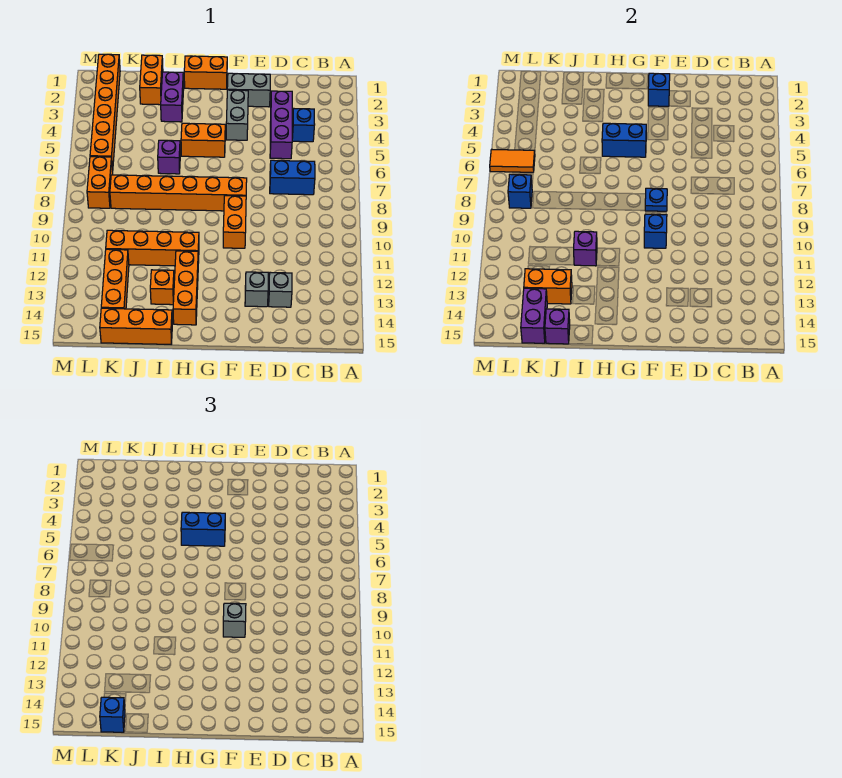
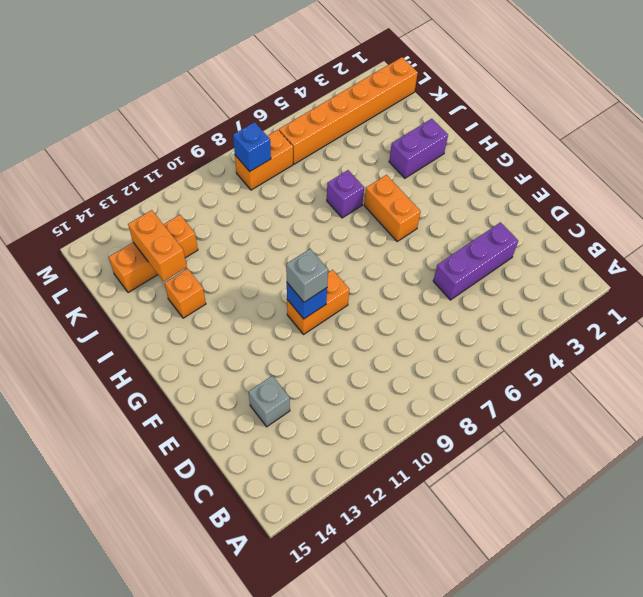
none -> blue 1x1 brick [292,109,315,142]
none -> blue 1x2 brick [270,160,315,195]
none -> grey 1x2 brick [227,73,270,107]
none -> grey 1x1 brick [245,272,268,307]

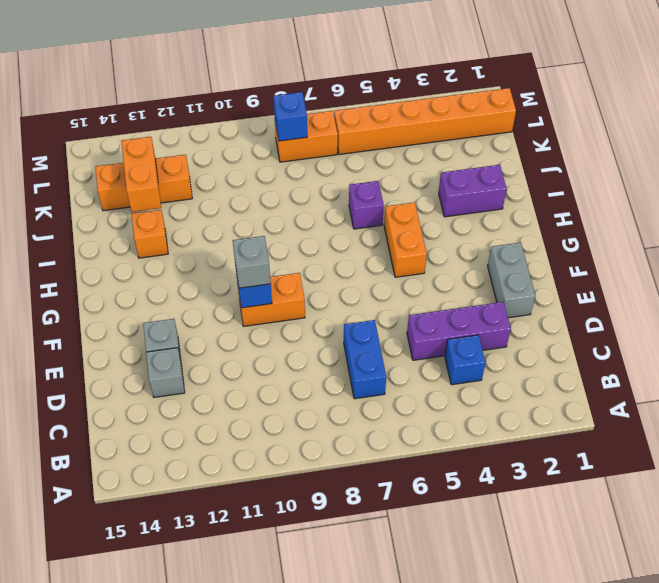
none -> grey 1x2 brick [226,90,248,140]
none -> orange 1x6 brick [110,175,247,211]
none -> orange 1x2 brick [184,56,227,89]
none -> orange 1x4 brick [106,230,199,266]

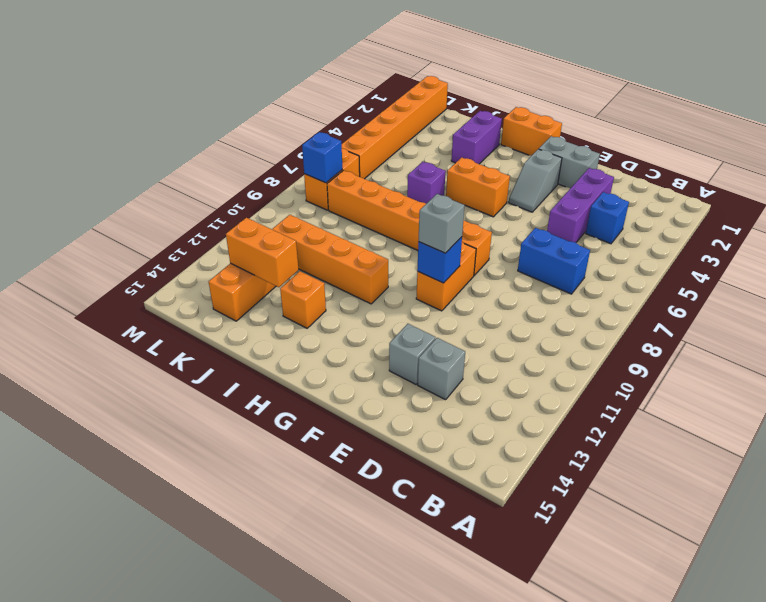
grey 1x2 slope [509,149,562,212] -> grey 1x2 brick [226,90,248,140]
none -> orange 1x3 brick [173,251,198,325]
none -> orange 1x3 brick [100,308,172,344]
none -> orange 1x2 brick [140,55,163,105]
none -> blue 1x1 brick [648,73,670,106]

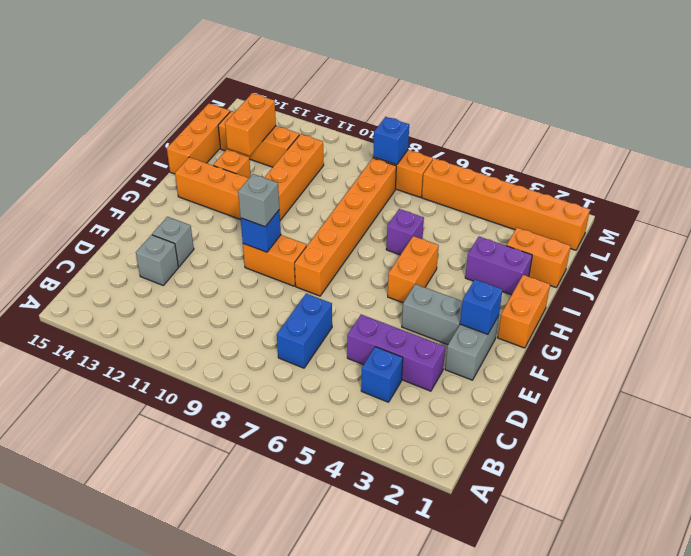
none -> blue 1x1 plate [645,188,667,211]
none -> blue 1x2 brick [602,123,646,157]
none -> purple 1x1 brick [574,231,597,266]
none -> purple 1x1 brick [545,309,570,344]

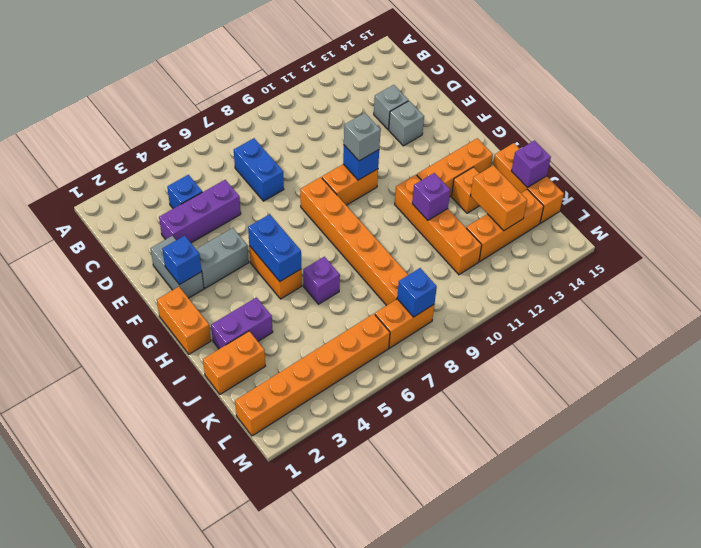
none -> blue 1x1 plate [645,188,667,211]
none -> purple 1x2 brick [521,288,547,343]
none -> orange 1x2 tile [490,149,535,172]
none -> blue 1x2 brick [181,512,225,546]

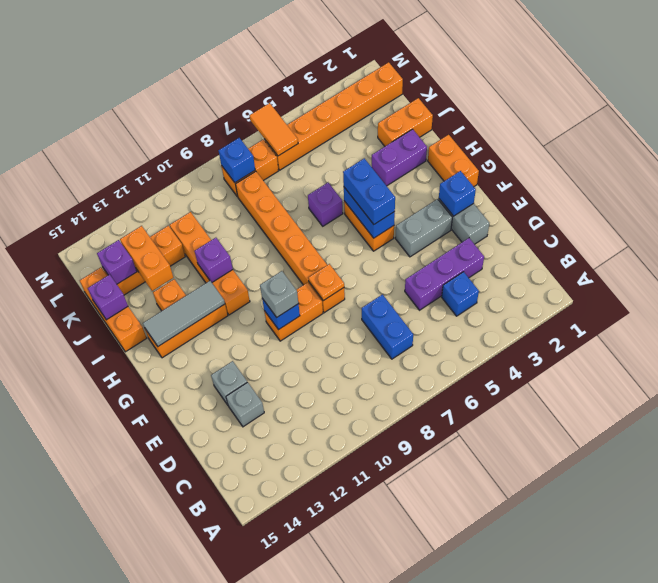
orange 1x1 plate [308,264,344,301] -> blue 1x1 plate [645,188,667,211]
grey 1x3 tile [143,281,225,346] -> none
purple 1x1 brick [97,240,137,284] -> purple 1x2 brick [521,288,547,343]
none -> blue 1x1 brick [100,697,125,732]

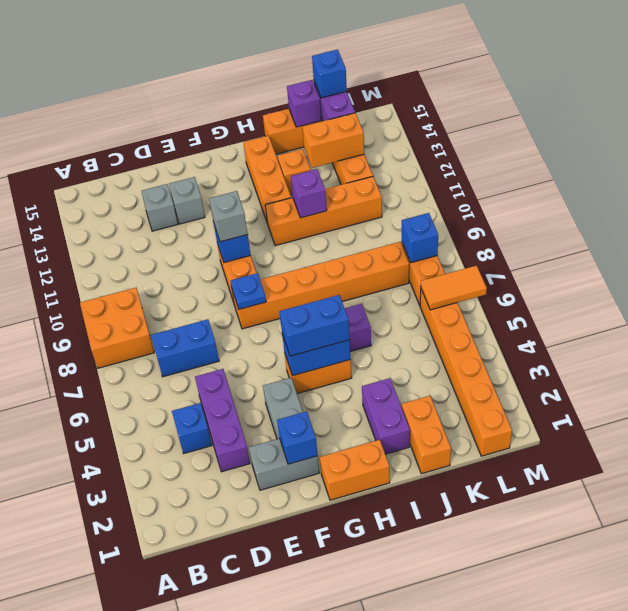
orange 2x2 brick [80,288,154,368] -> none

